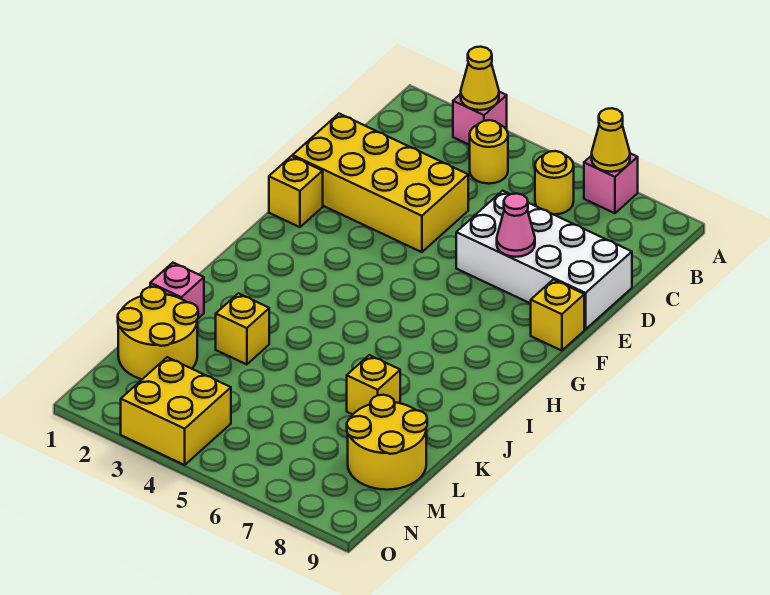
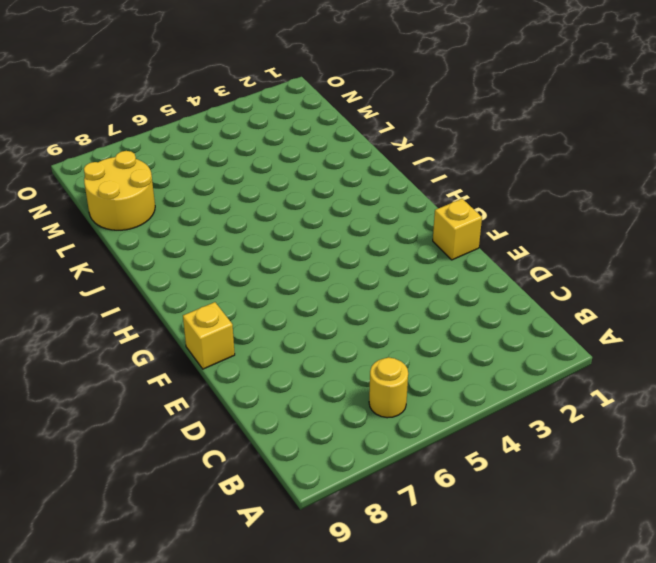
none -> pink 1x1 brick [453,92,507,145]
none -> pink 1x1 brick [584,153,638,213]
none -> yellow 1x1 round brick [470,120,508,184]

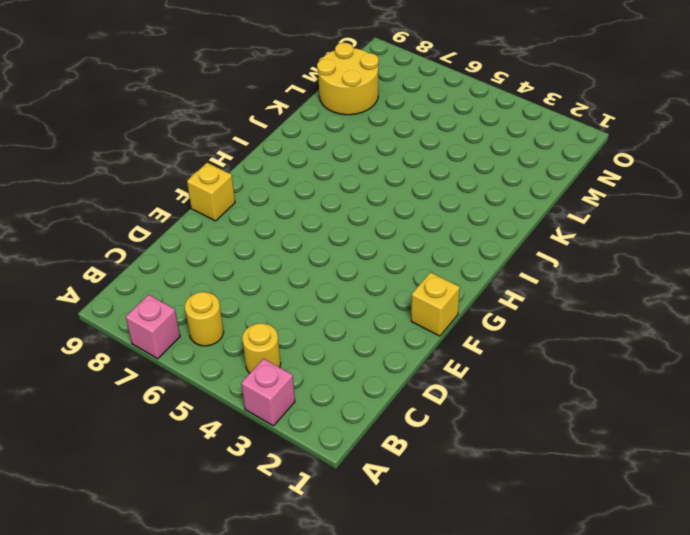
none -> yellow 2x4 brick [293,114,468,252]
none -> white 2x4 brick [456,191,632,329]
none -> pink 1x1 brick [150,263,204,318]

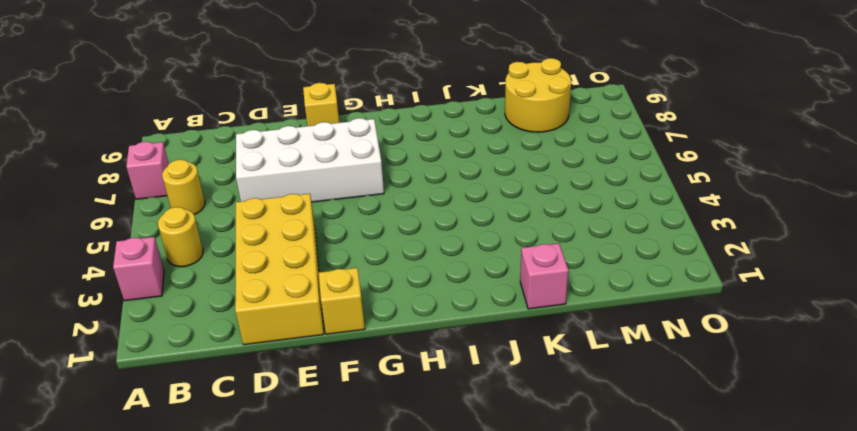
white 2x4 brick [236,118,384,202] -> white 2x4 brick turned to [456,191,632,329]
none -> yellow 1x1 brick [216,293,269,365]
none -> yellow 1x1 brick [347,355,400,414]
none -> yellow 2x2 round brick [118,287,198,379]

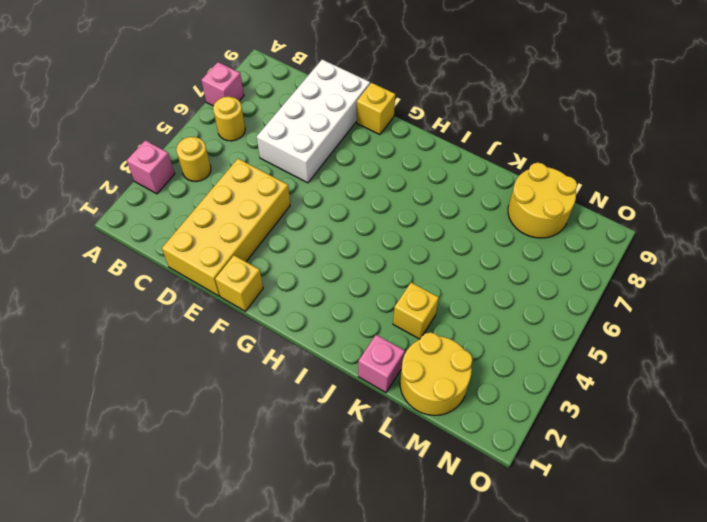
none -> yellow 1x1 brick [347,355,400,414]
none -> yellow 2x2 brick [121,357,231,465]
none -> yellow 1x1 cone [461,47,499,110]

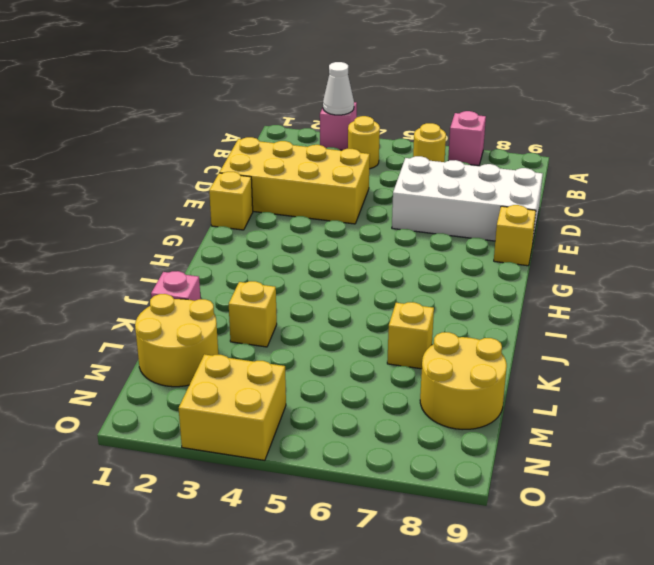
white 1x1 cone [323,62,354,115] -> yellow 1x1 cone [461,47,499,110]
none -> yellow 1x1 cone [592,108,630,172]
none -> pink 1x1 cone [497,194,535,257]

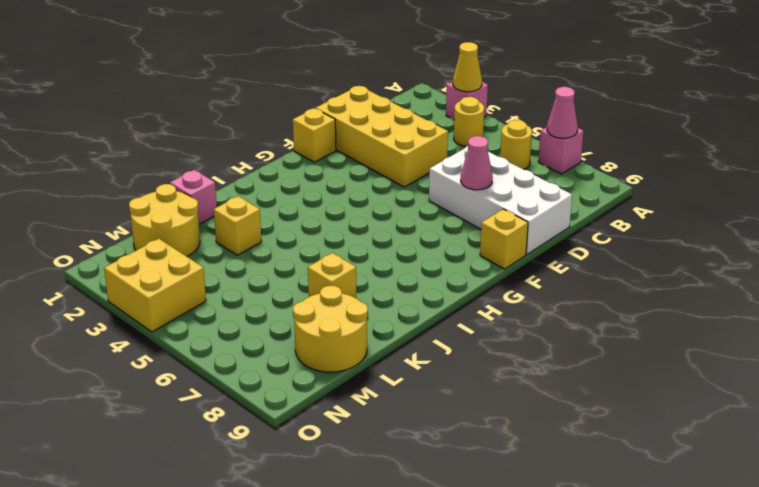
pink 1x1 cone [547,87,578,138] -> yellow 1x1 cone [592,108,630,172]

